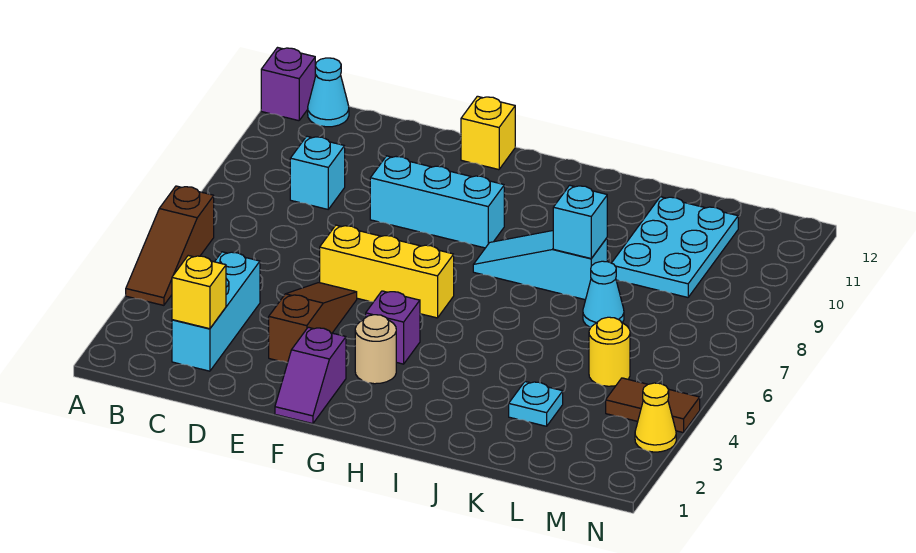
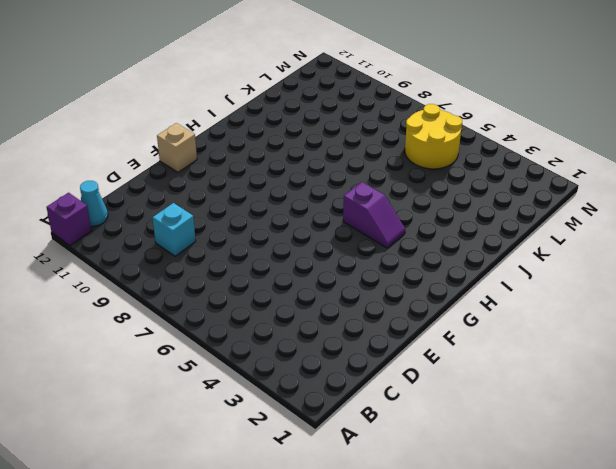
tan 1x1 brick [157,123,197,172] -> yellow 1x1 brick [461,96,515,170]
purple 1x2 slope [343,182,405,248] -> purple 1x2 slope moved to [275,327,346,424]
yellow 2x2 round brick [405,104,462,169] -> yellow 1x1 round brick [589,317,630,386]
none -> brown 1x3 slope [126,186,214,305]
none -> cyan 1x3 brick [172,252,260,371]
none -> brown 1x3 slope [269,283,357,363]

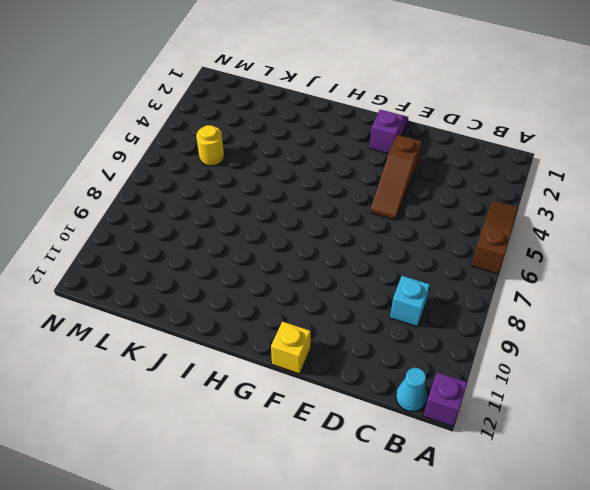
none -> cyan 1x3 brick [172,252,260,371]
none -> yellow 1x3 brick [320,225,454,318]
none -> cyan 1x3 brick [370,156,504,248]

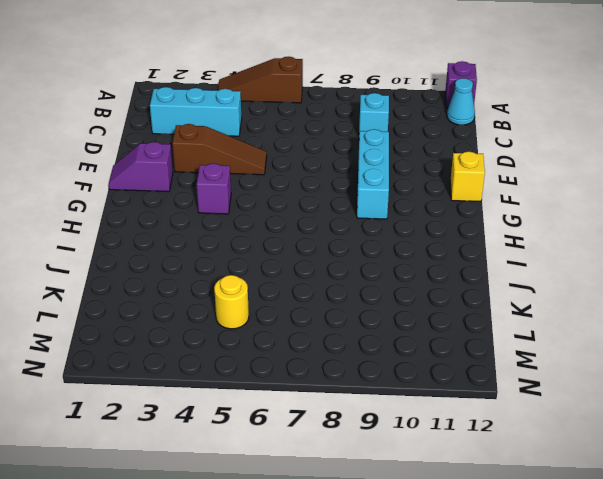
none -> yellow 1x3 brick [320,225,454,318]
none -> tan 1x1 round brick [355,315,396,384]
none -> cyan 1x3 slope [473,231,607,300]

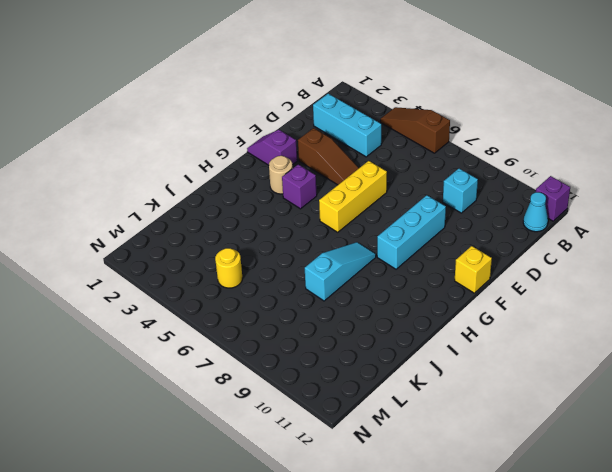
none -> cyan 1x1 plate [509,382,563,426]
none -> cyan 1x1 cone [583,261,624,327]
none -> cyan 2x3 plate [612,197,738,297]

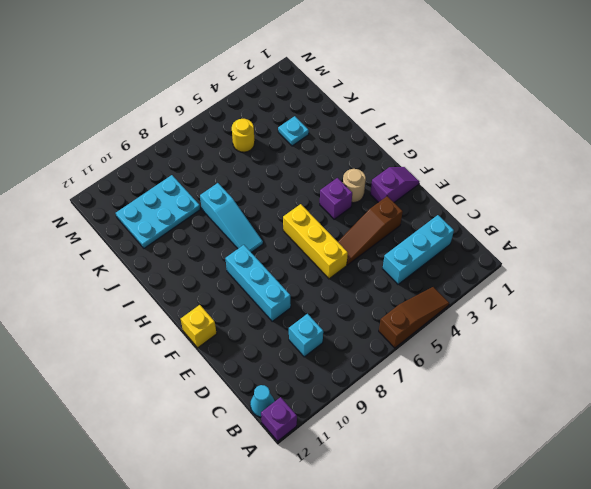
none -> cyan 1x1 cone [583,261,624,327]
none -> brown 1x2 tile [606,378,700,433]
none -> yellow 1x1 cone [635,383,676,452]

